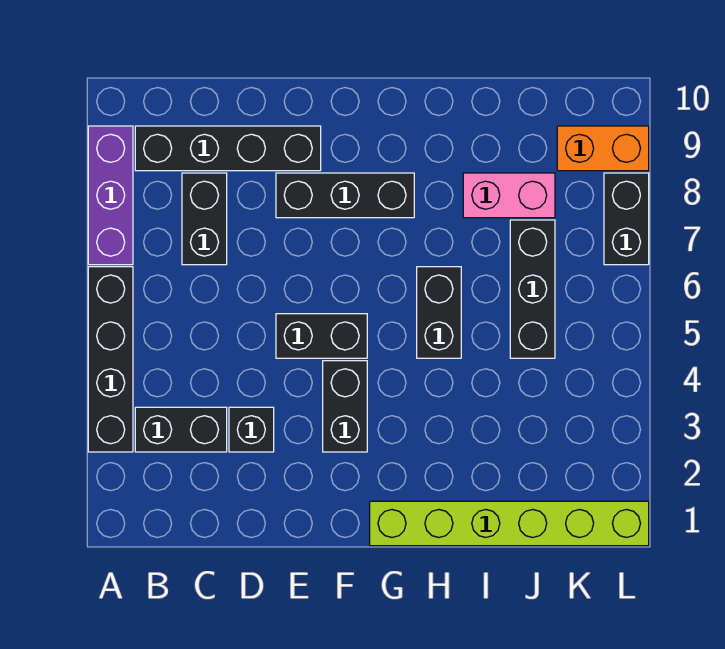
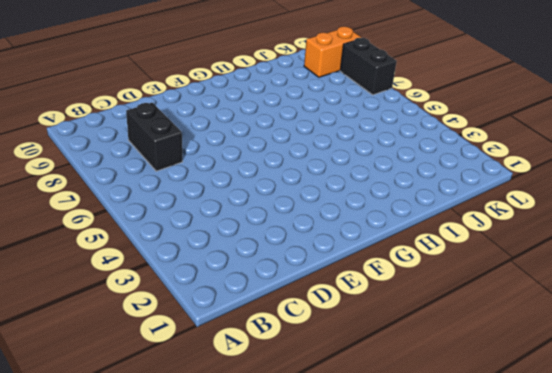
none -> black 1x4 brick [88,267,133,452]
none -> purple 1x3 brick [88,126,133,265]
none -> black 1x2 brick [135,407,227,452]

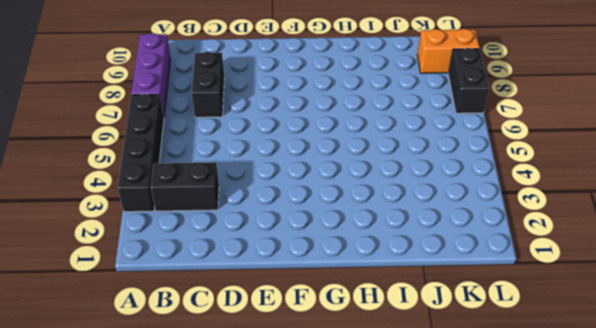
none -> black 1x4 brick [135,126,321,171]
none -> black 1x1 brick [229,407,274,452]
none -> black 1x2 brick [276,314,367,358]

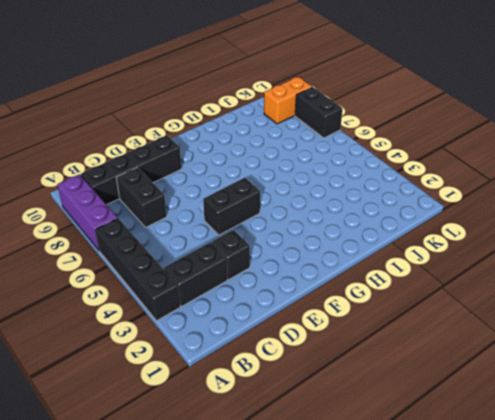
none -> black 1x3 brick [276,173,414,218]
none -> black 1x2 brick [323,361,367,452]
none -> lime 1x6 brick [370,501,649,546]

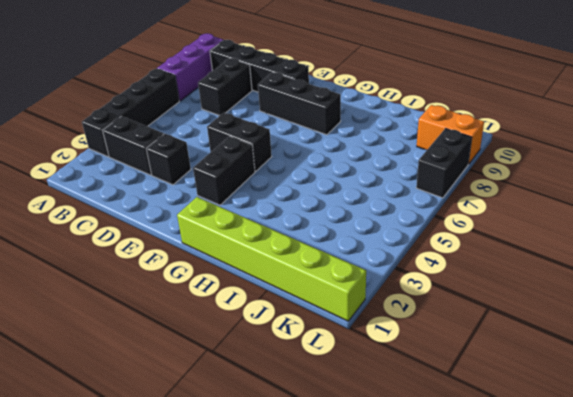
none -> black 1x2 brick [417,267,461,358]
none -> pink 1x2 brick [463,173,555,218]
none -> black 1x3 brick [510,220,555,358]

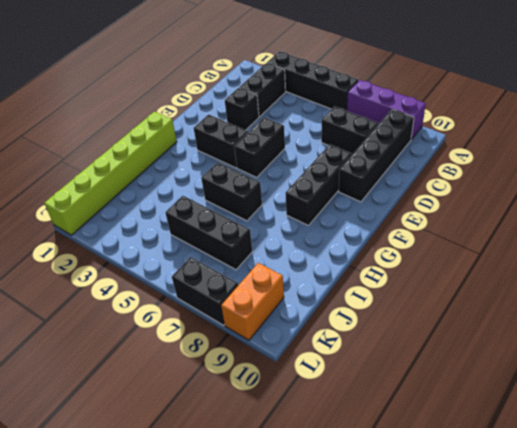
none -> pink 1x2 brick [463,173,555,218]

